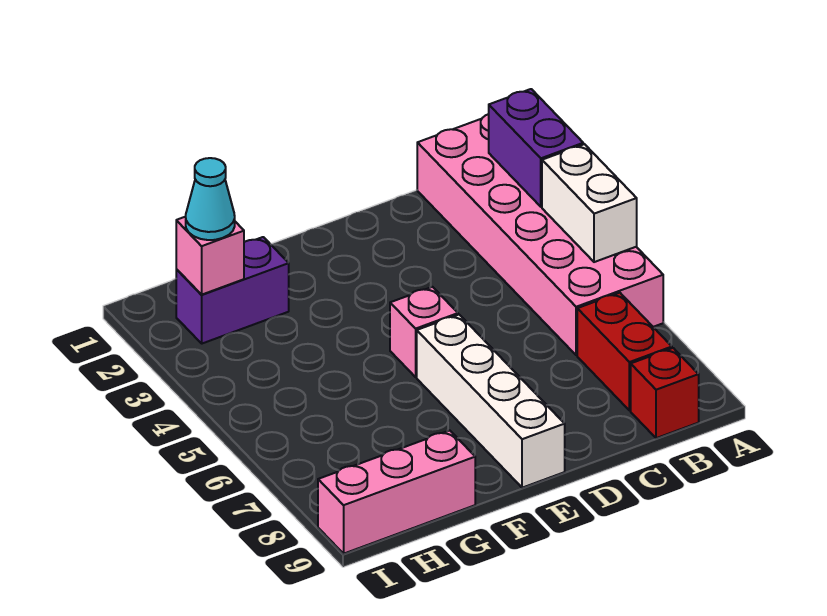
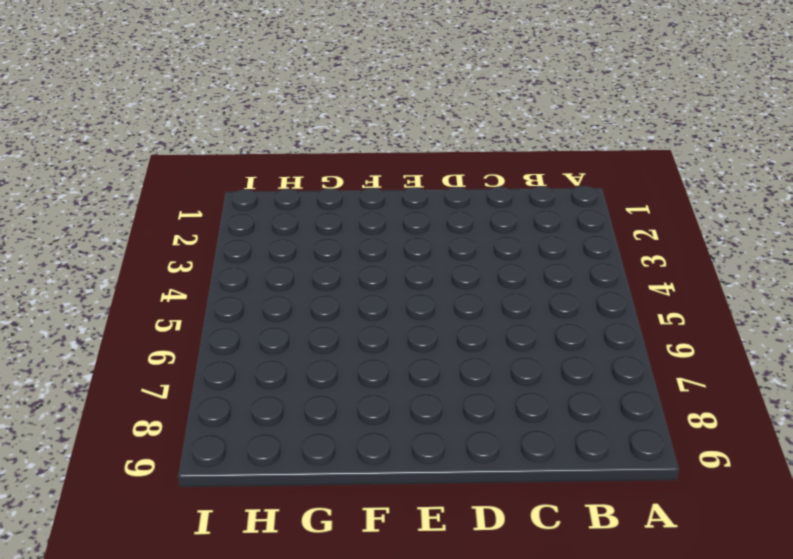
none -> pink 2x6 brick [417,114,663,355]
none -> red 1x2 brick [577,293,672,411]

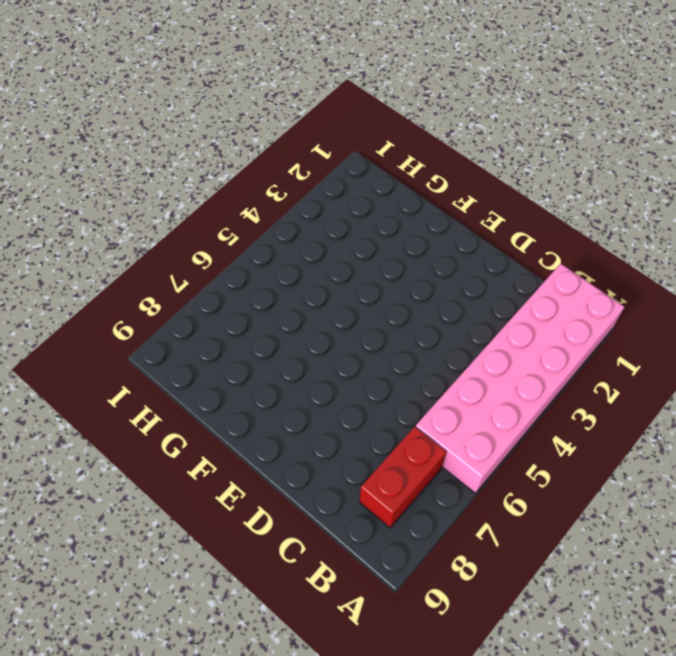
none -> red 1x1 brick [631,348,699,438]
none -> pink 1x1 brick [390,287,458,377]

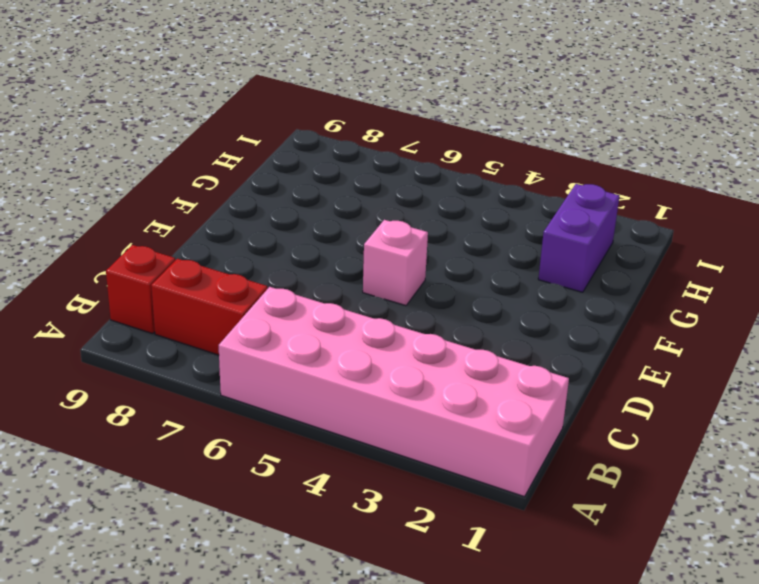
none -> white 1x4 brick [417,315,565,488]
none -> pink 1x3 brick [318,430,475,554]

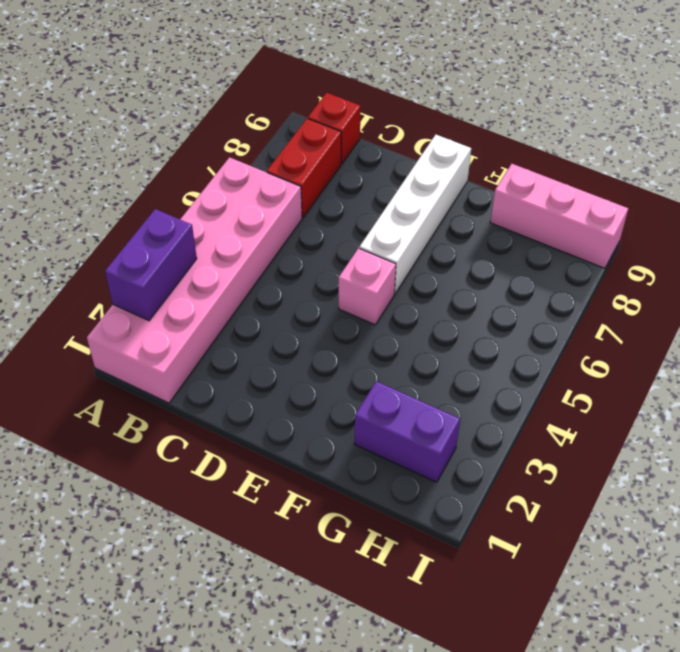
none -> white 1x2 brick [542,144,637,262]
none -> pink 1x1 brick [176,217,244,295]

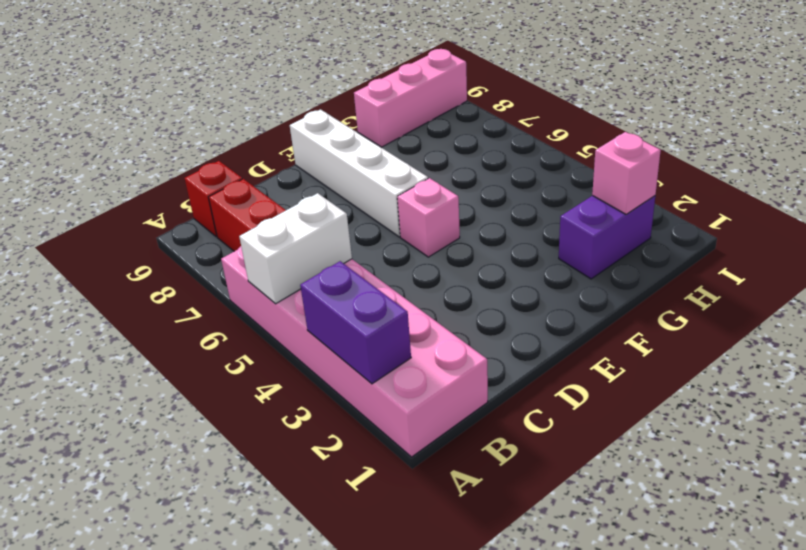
white 1x2 brick [239,193,352,304] -> white 1x2 brick turned to [542,144,637,262]
none -> cyan 1x1 cone [186,158,235,240]

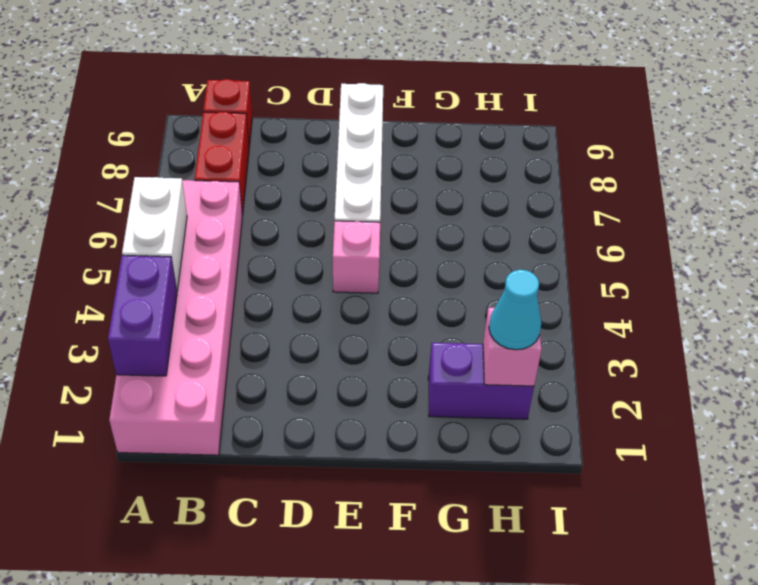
none -> pink 1x3 brick [318,430,475,554]

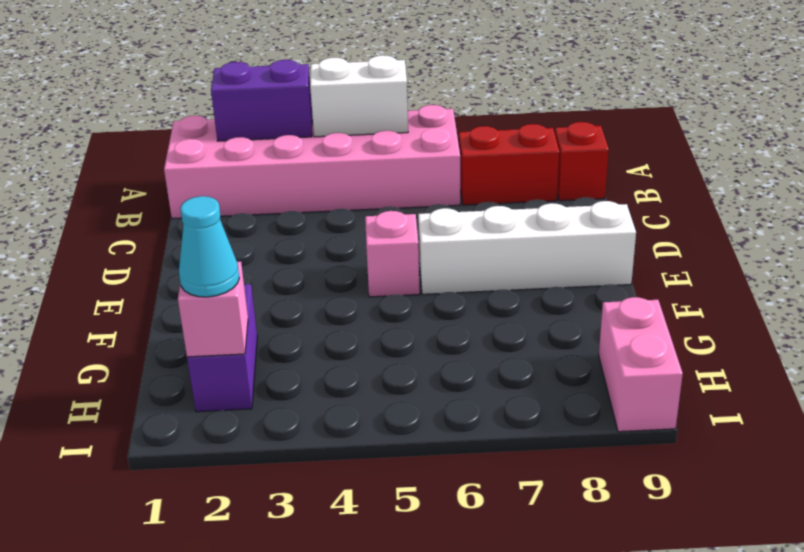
pink 1x2 brick [599,297,683,432] -> pink 1x3 brick [318,430,475,554]

